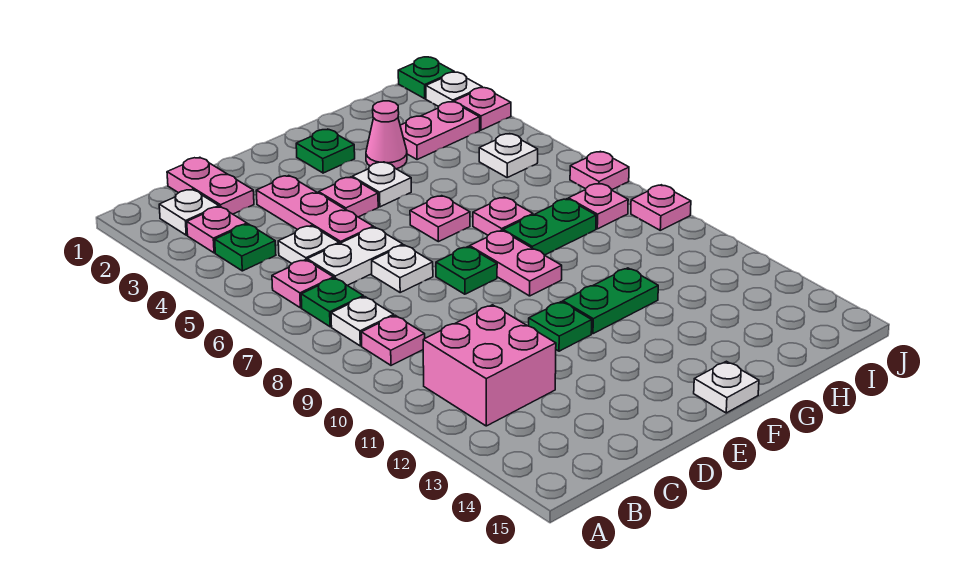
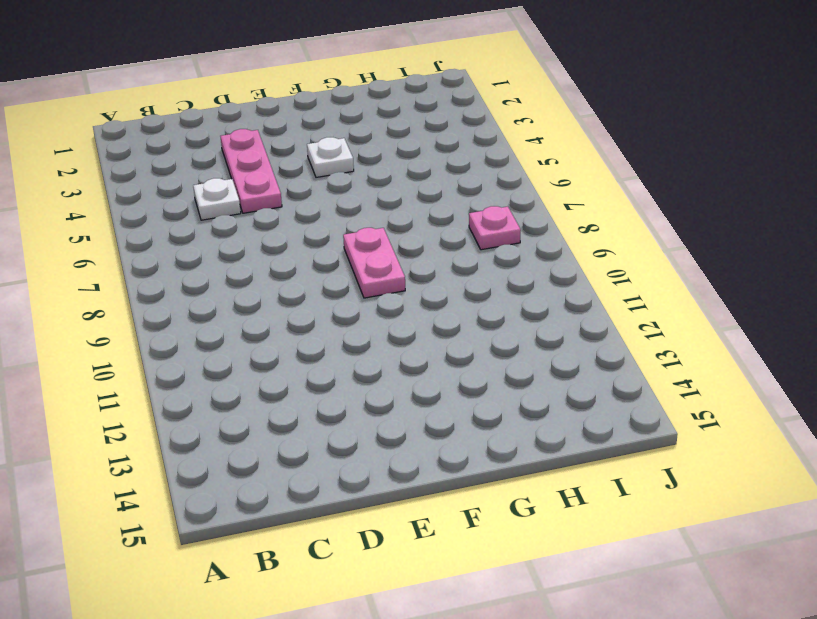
none -> white 1x1 plate [159,189,219,235]
none -> pink 1x1 plate [187,206,247,253]
none -> green 1x1 plate [215,224,276,271]
none -> pink 1x1 plate [272,260,334,308]

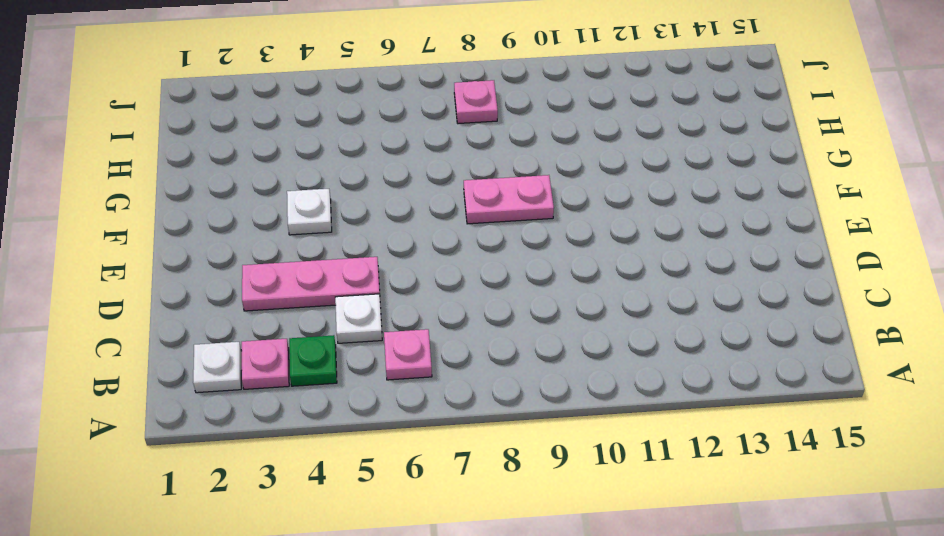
none -> green 1x1 plate [301,278,363,327]
none -> white 1x1 plate [331,297,394,346]
none -> pink 1x1 plate [361,315,425,365]
none -> pink 2x2 brick [423,305,556,426]

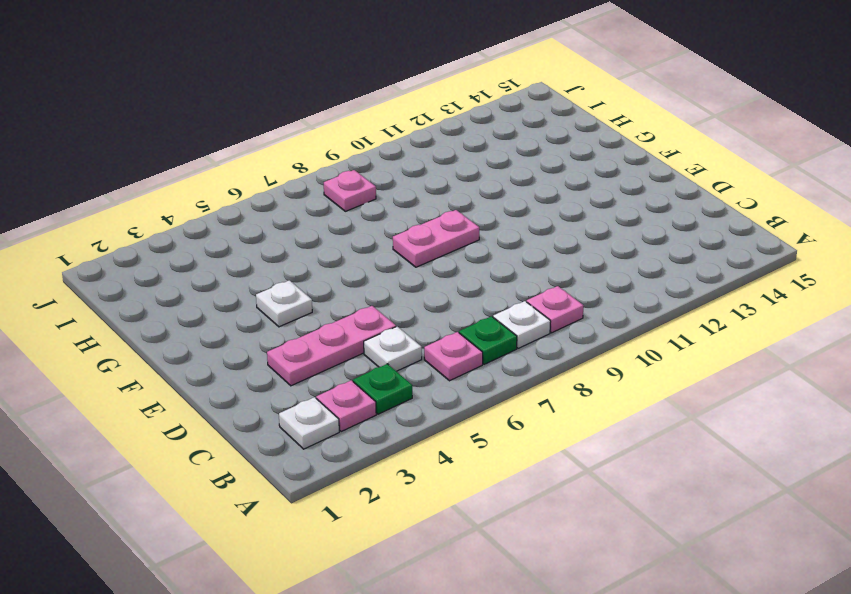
none -> pink 2x2 brick [423,305,556,426]
none -> pink 1x2 plate [167,157,254,214]
none -> white 1x2 plate [307,227,403,285]
none -> white 1x1 plate [372,245,433,292]

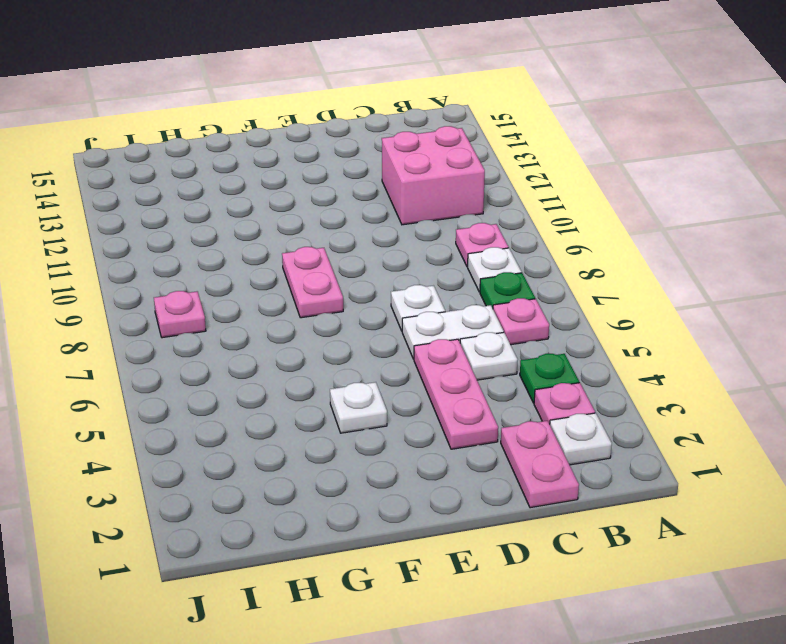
none -> pink 1x1 plate [319,177,378,217]
none -> green 1x1 plate [436,247,497,294]
none -> green 1x1 plate [529,302,592,351]
none -> green 1x1 plate [296,129,355,173]

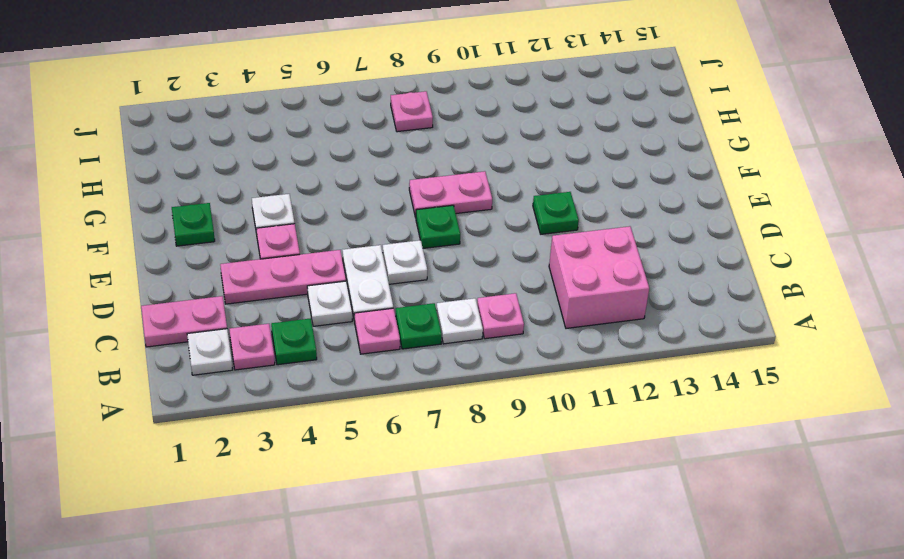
none -> pink 1x1 plate [410,196,470,242]
none -> green 1x2 plate [563,268,658,334]
none -> white 1x1 plate [694,361,759,413]
none -> pink 1x1 cone [366,101,407,169]

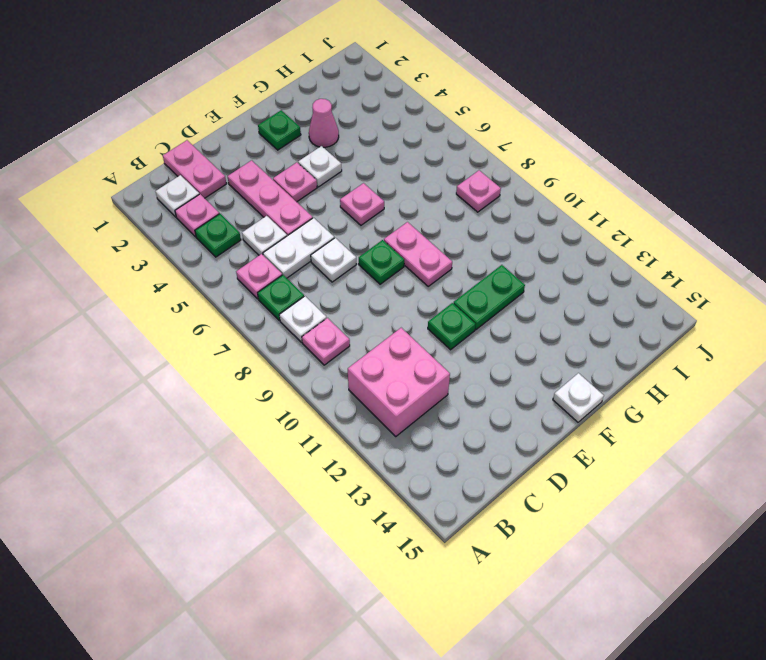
none -> pink 1x1 plate [473,197,533,235]
none -> green 1x2 plate [503,199,596,255]
none -> pink 1x2 plate [400,102,480,160]
none -> white 1x1 plate [479,134,538,177]

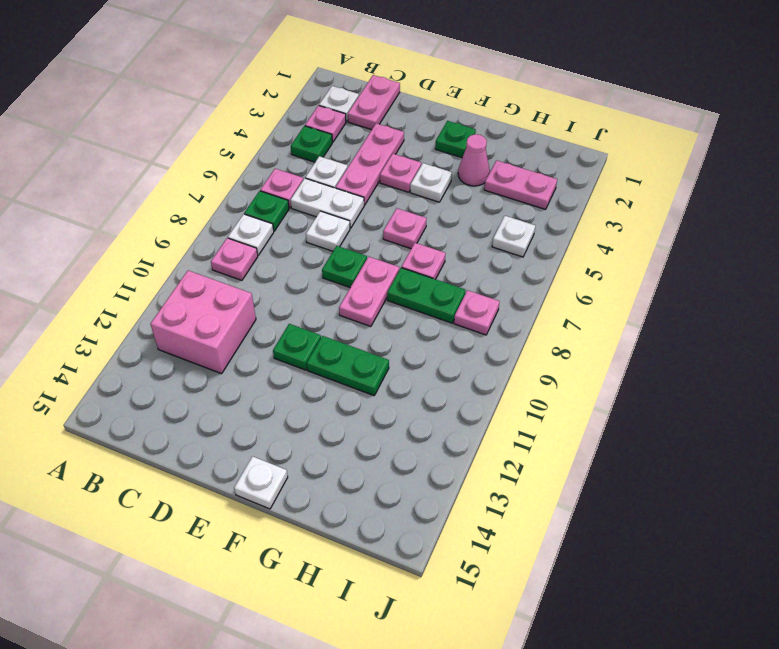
none -> green 1x1 plate [398,57,454,99]
none -> white 1x1 plate [426,72,482,107]
none -> pink 1x1 plate [454,88,511,130]
none -> pink 1x1 plate [570,151,629,190]

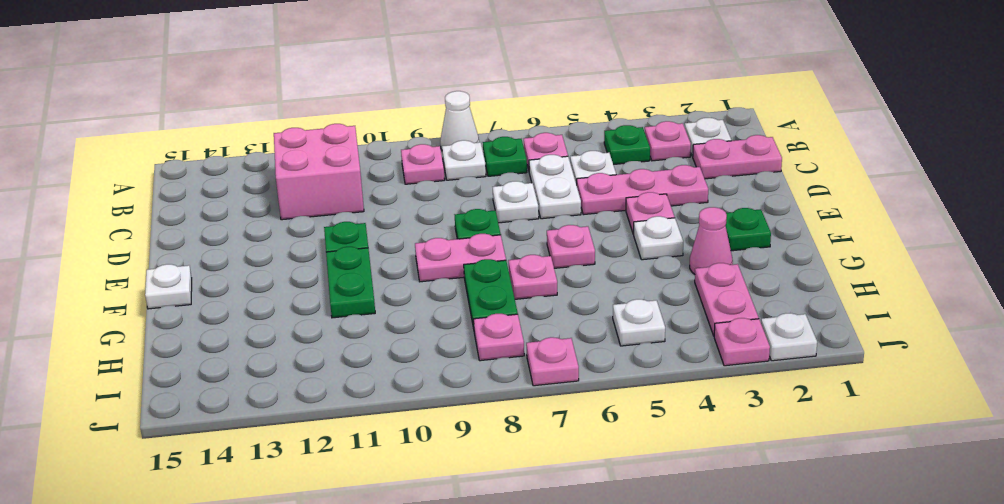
white 1x1 cone [440,91,479,150] -> none
none -> green 1x1 plate [398,57,454,99]
none -> pink 1x1 plate [631,185,691,230]

